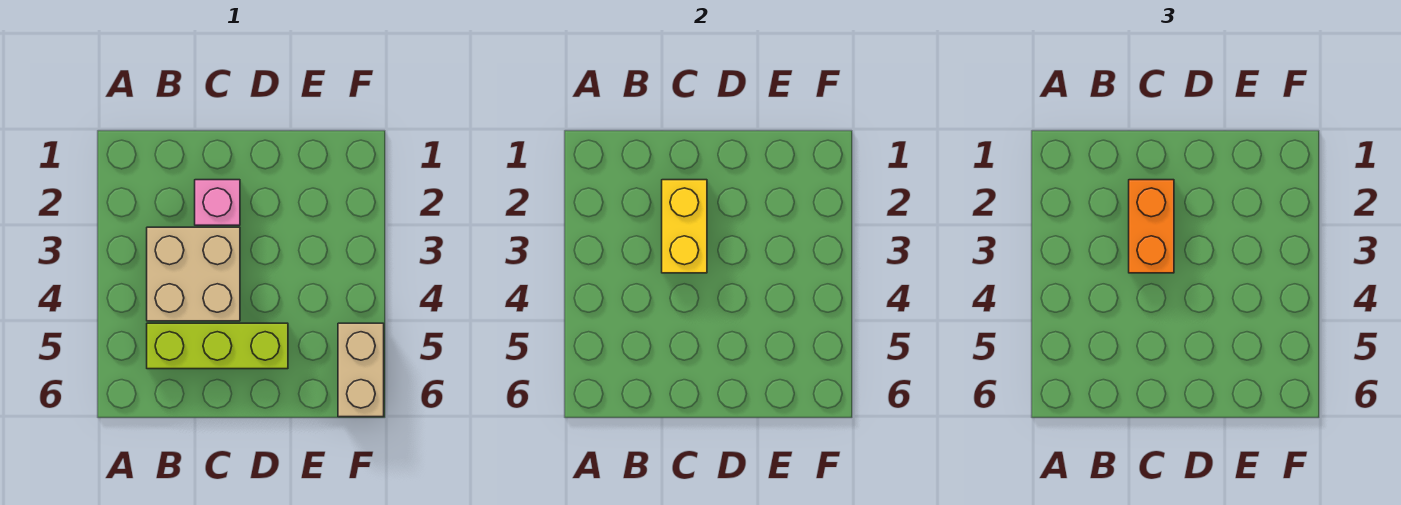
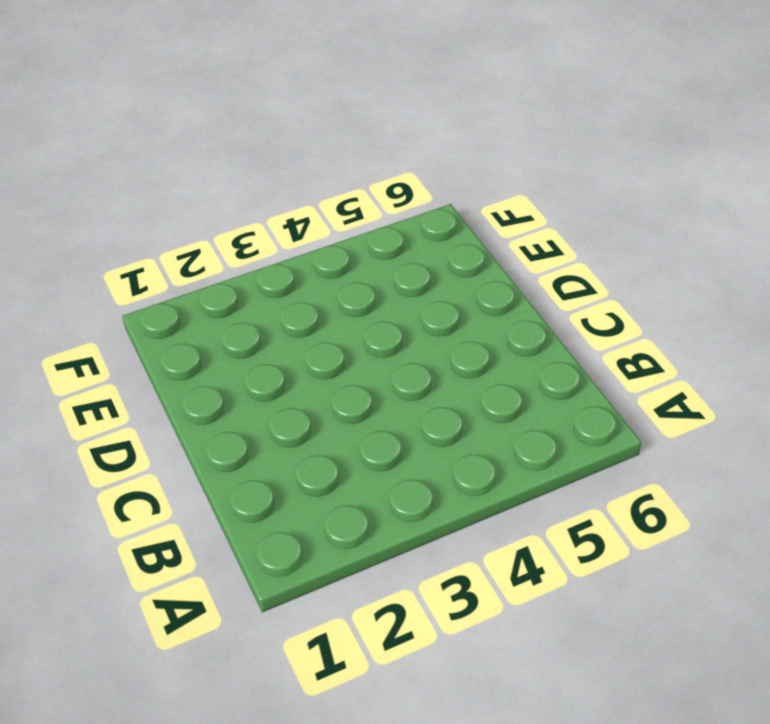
none -> tan 2x2 brick [147,227,240,321]
none -> lime 1x3 brick [147,323,288,369]

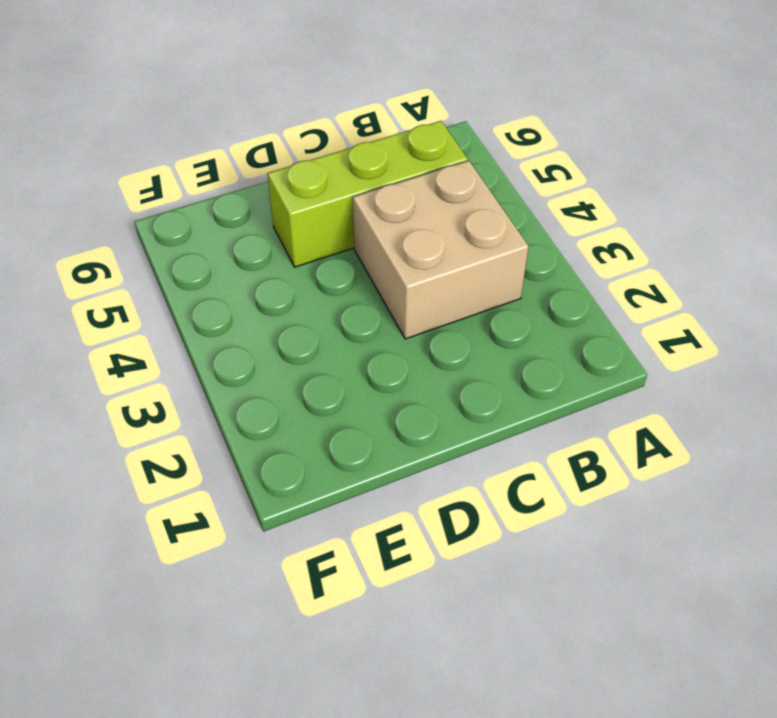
none -> pink 1x1 brick [195,180,240,225]
none -> tan 1x2 brick [338,323,384,417]

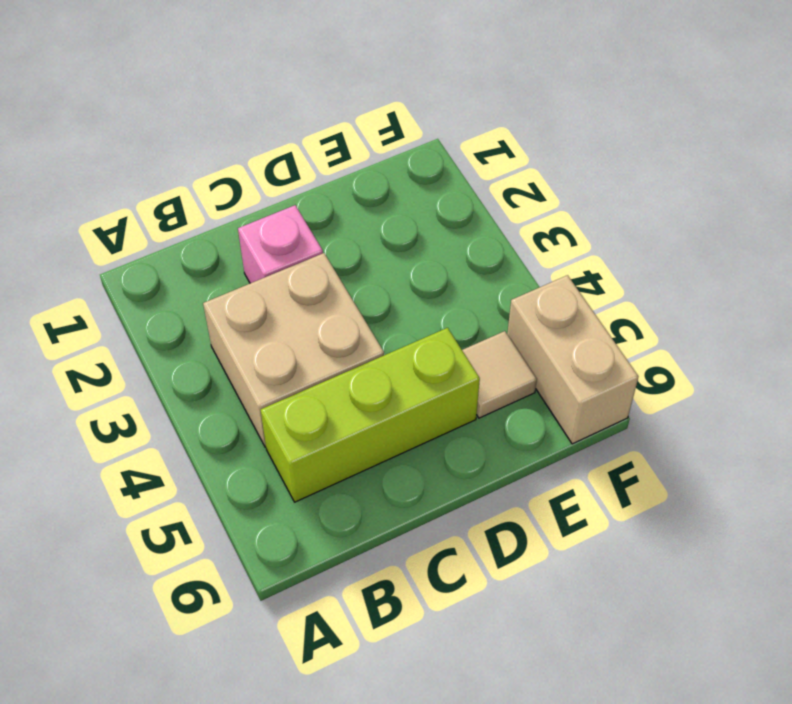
tan 1x1 tile [462,331,537,418] -> none
none -> yellow 1x2 brick [662,180,707,273]
none -> orange 1x2 brick [1129,180,1174,273]

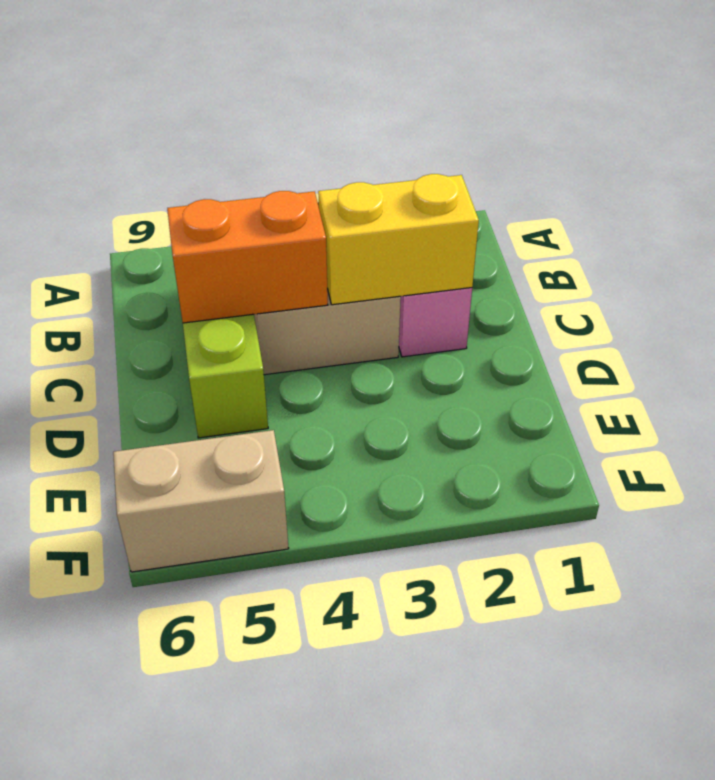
orange 1x2 brick [167,191,328,323] -> orange 1x2 brick moved to [1129,180,1174,273]

